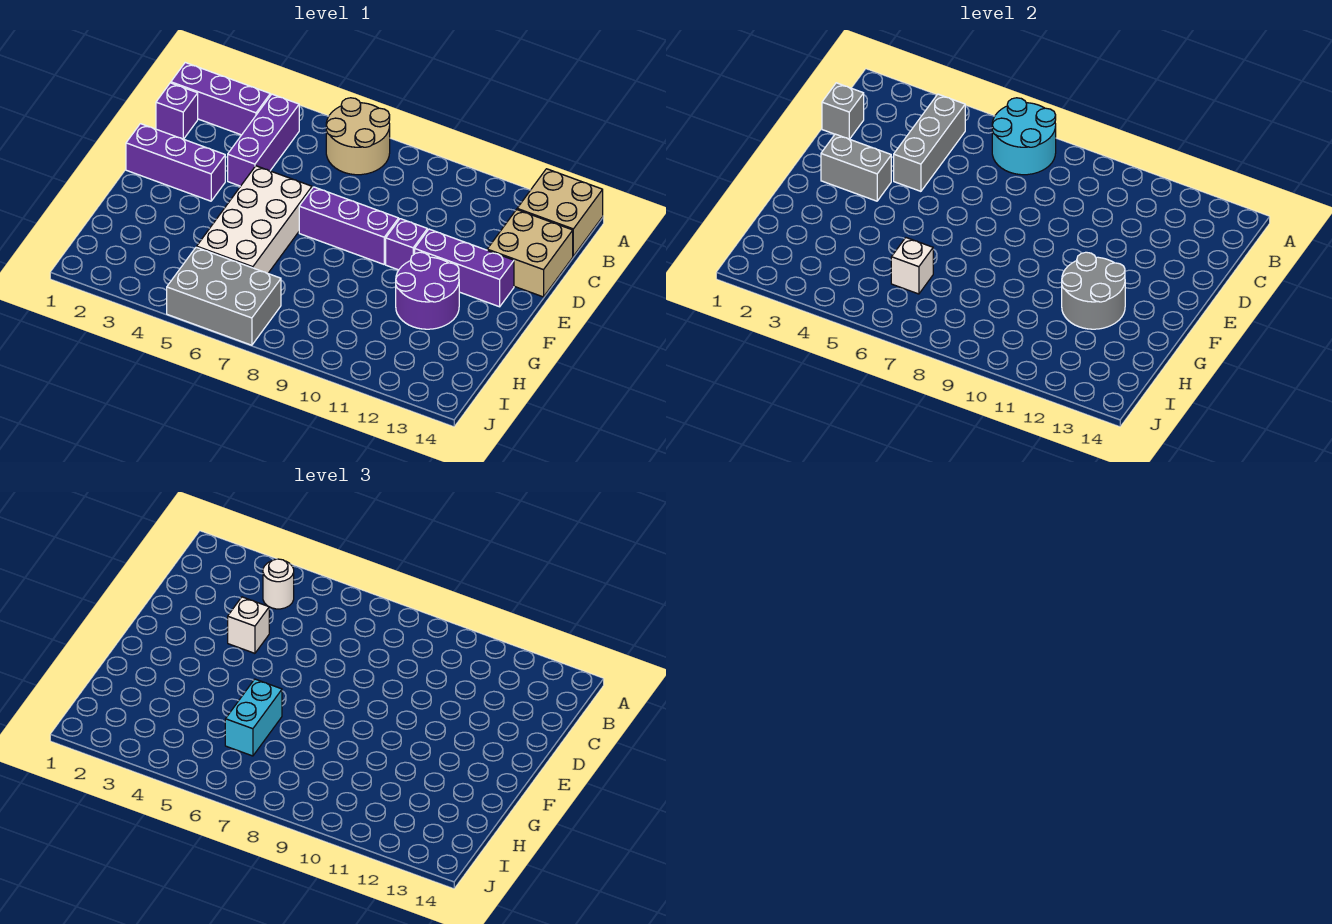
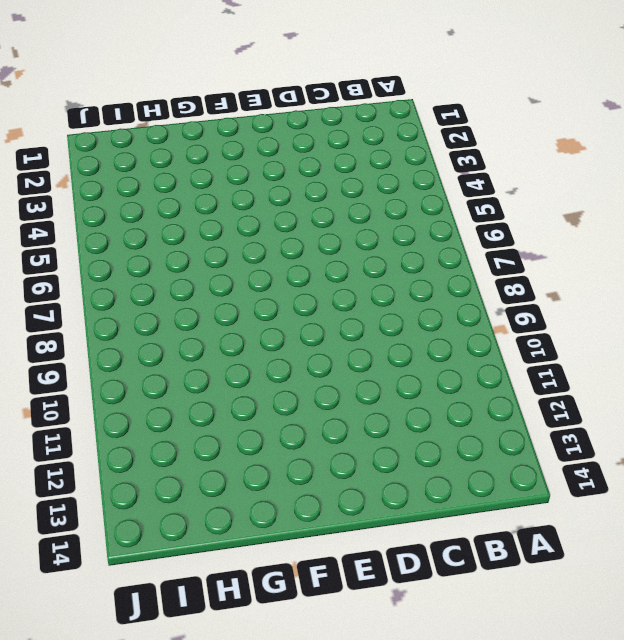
none -> tan 2x2 round brick [326,98,390,175]
none -> tan 2x2 brick [517,169,603,256]
none -> purple 1x3 brick [171,63,270,135]

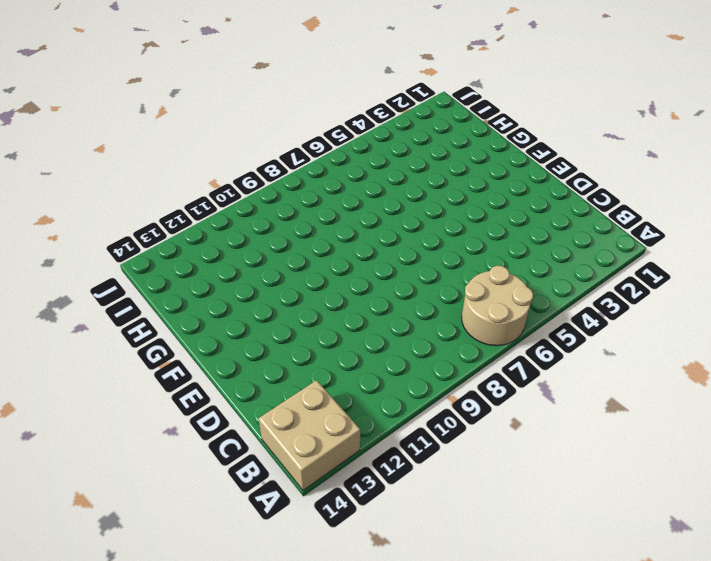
none -> purple 1x3 brick [171,63,270,135]
none -> purple 1x3 brick [228,94,299,186]
none -> purple 1x1 brick [156,83,198,139]

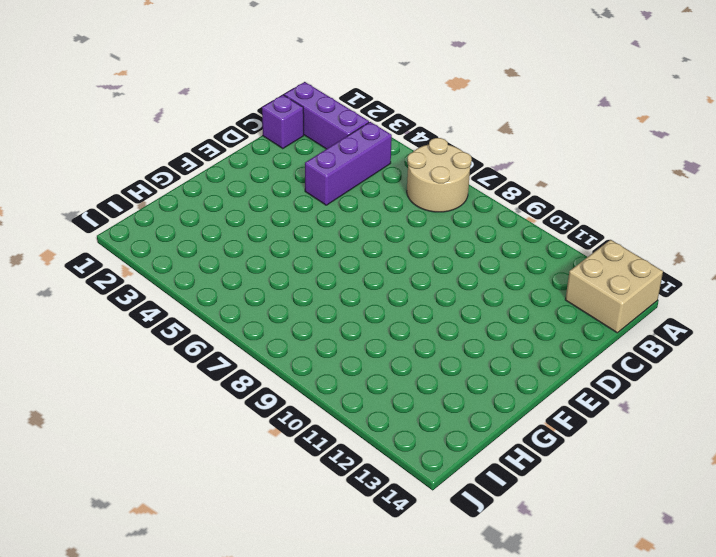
none -> tan 2x2 brick [487,210,573,297]
none -> purple 1x3 brick [126,124,225,201]
none -> white 2x4 brick [197,166,312,273]

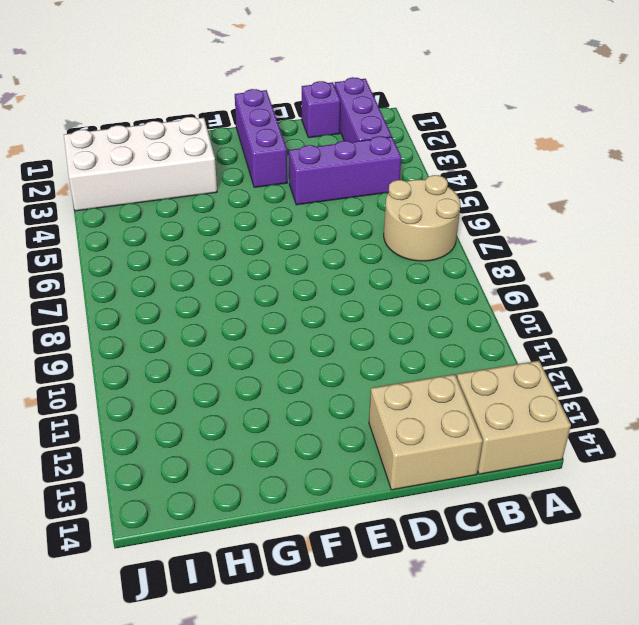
white 2x4 brick [64,117,217,211] -> white 2x4 brick moved to [197,166,312,273]
none -> purple 1x3 brick [299,187,399,264]
none -> purple 1x1 brick [386,219,428,270]
none -> purple 1x3 brick [415,229,514,307]

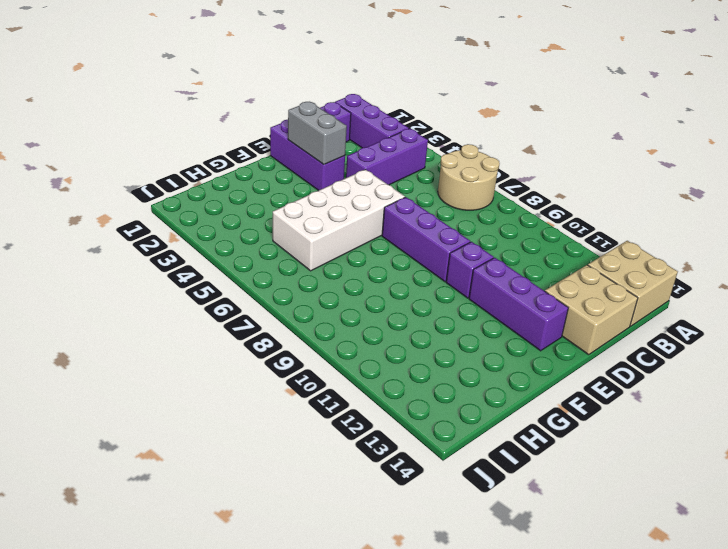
none -> purple 2x2 round brick [396,252,459,329]
none -> grey 2x3 brick [167,247,281,345]
none -> cyan 2x2 round brick [992,98,1056,175]

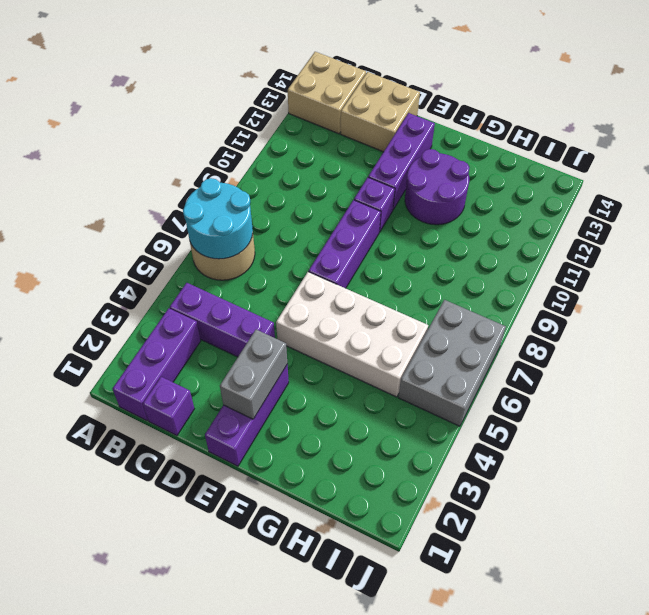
none -> grey 1x3 brick [894,94,965,191]
none -> grey 1x1 brick [822,83,864,139]
none -> grey 2x2 round brick [1062,252,1125,329]

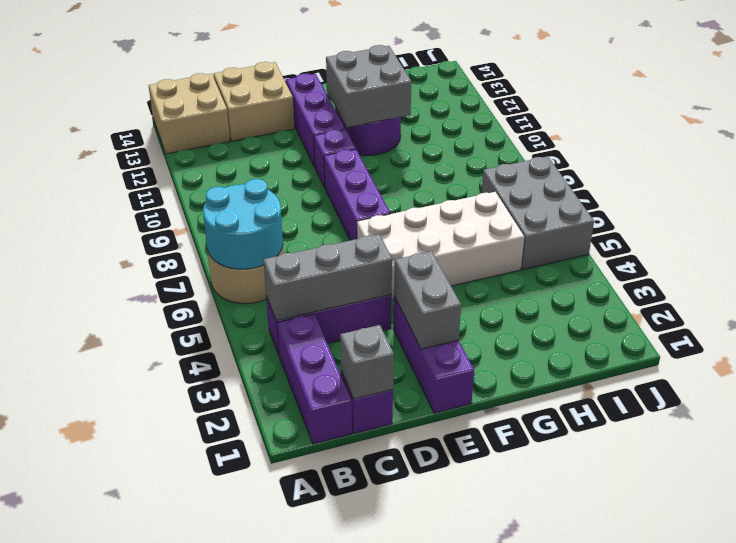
grey 2x2 brick [326,45,411,127] -> grey 2x2 round brick [1062,252,1125,329]
none -> white 1x1 brick [891,238,933,294]
none -> white 1x1 round brick [263,559,294,609]
none -> white 1x1 brick [228,597,269,653]

